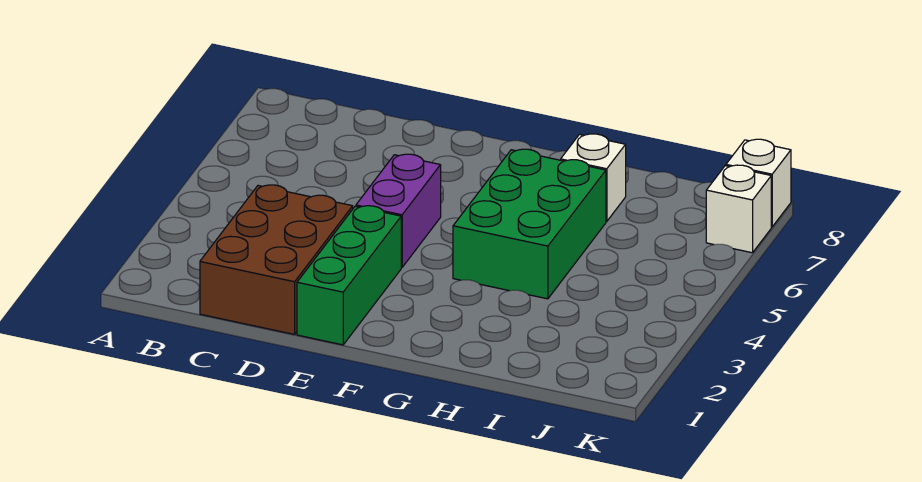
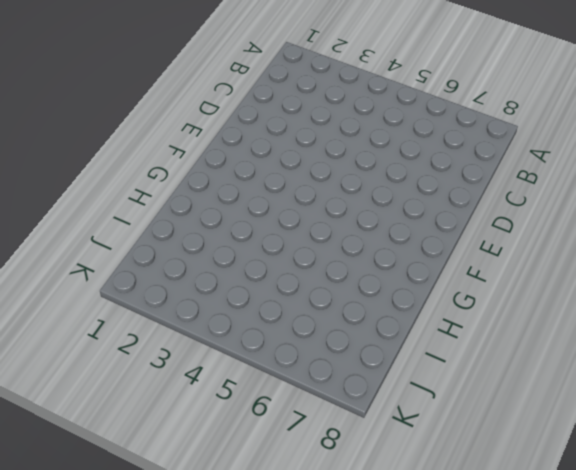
none -> brown 2x3 brick [200,185,353,334]
none -> green 1x3 brick [297,206,401,345]

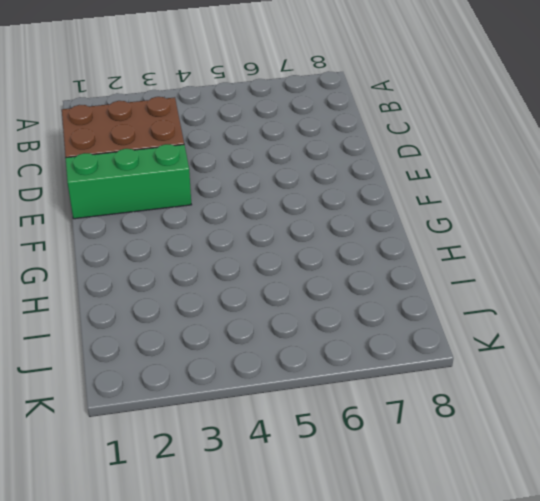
none -> purple 1x2 brick [356,154,441,268]
none -> green 2x3 brick [453,149,606,299]

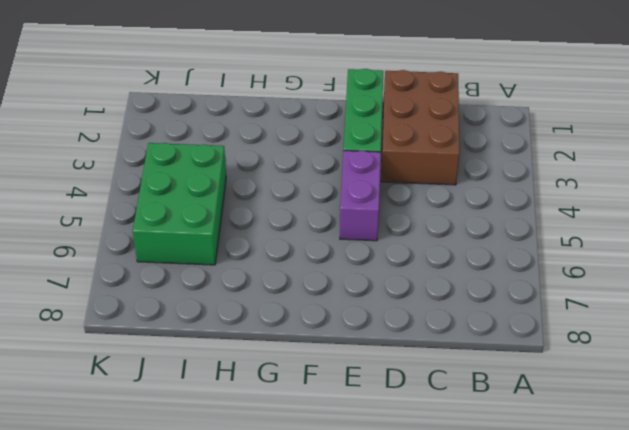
green 2x3 brick [133,143,226,265] -> green 2x3 brick moved to [453,149,606,299]
none -> white 1x1 brick [561,134,626,222]
none -> white 1x1 brick [706,165,771,253]

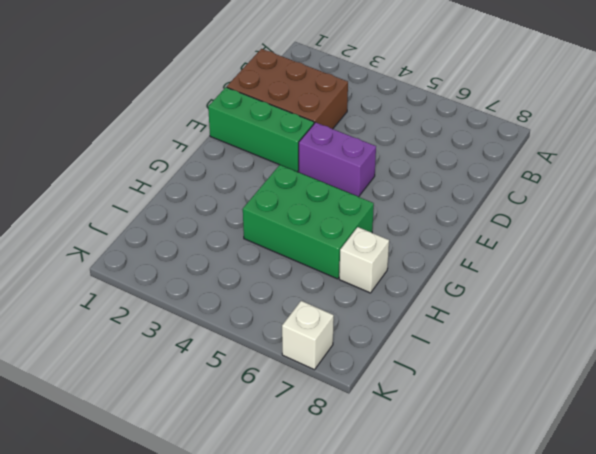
none -> white 1x1 brick [726,139,791,227]

